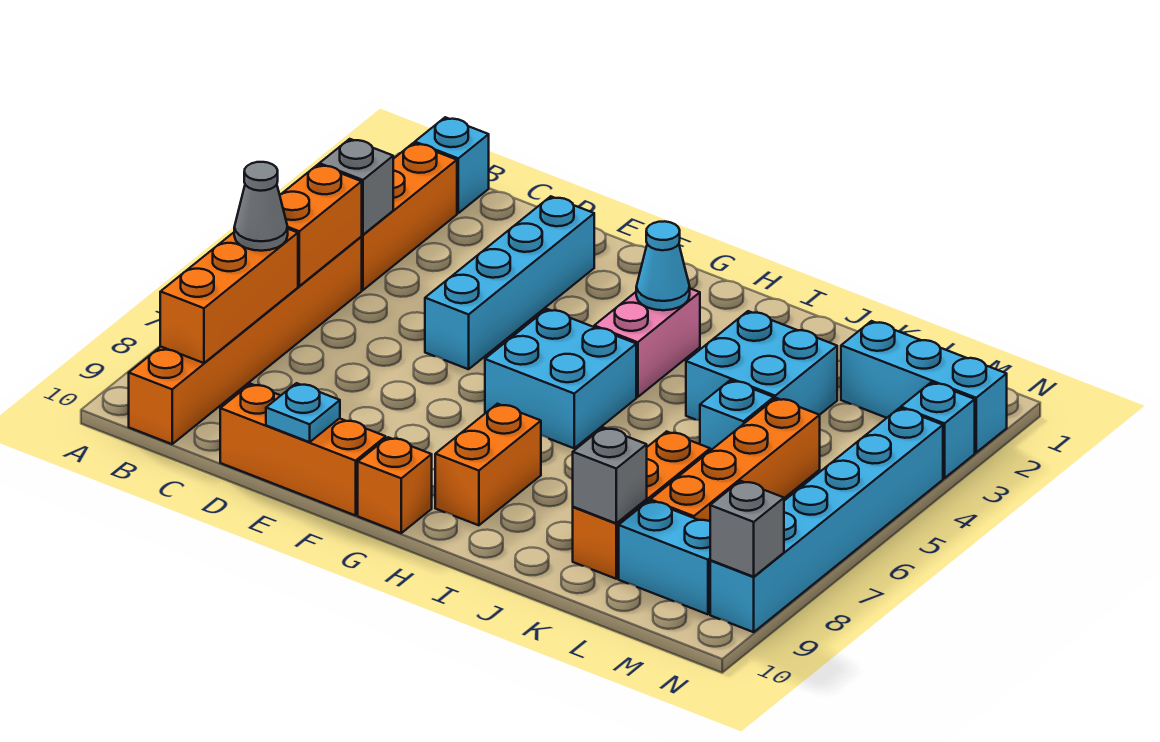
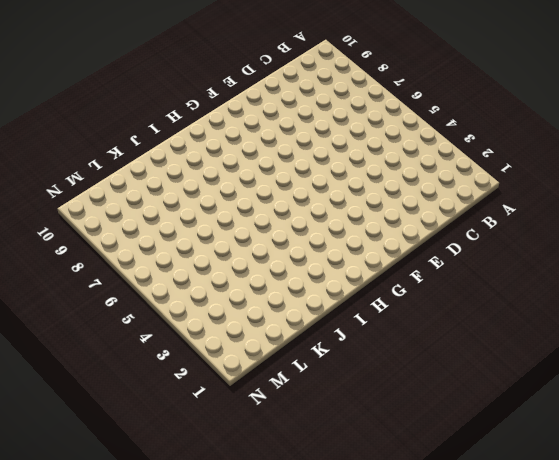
none -> cyan 1x1 brick [415,117,489,213]
none -> orange 1x3 brick [361,143,457,290]
none -> orange 1x6 brick [129,237,362,444]

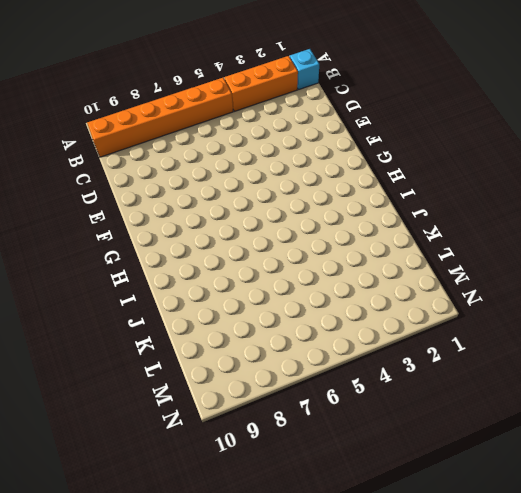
none -> orange 1x3 brick [220,384,386,515]
none -> cyan 1x4 brick [425,196,594,369]
none -> cyan 2x2 brick [485,309,636,448]

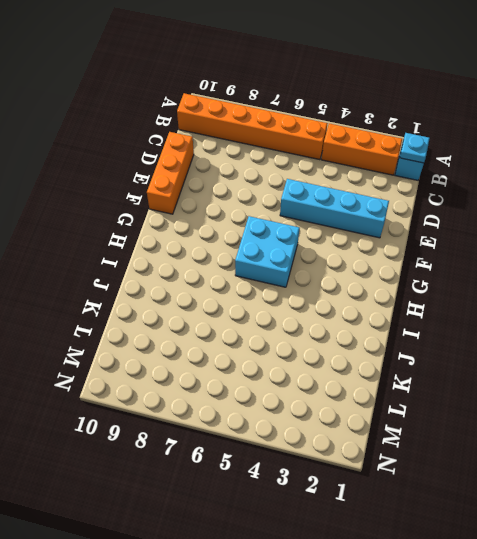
cyan 1x1 plate [400,133,430,163] -> cyan 1x1 plate moved to [266,383,340,442]
none -> orange 1x1 brick [358,437,432,533]
none -> pink 1x2 brick [594,289,700,397]
none -> orange 1x2 brick [435,404,541,525]

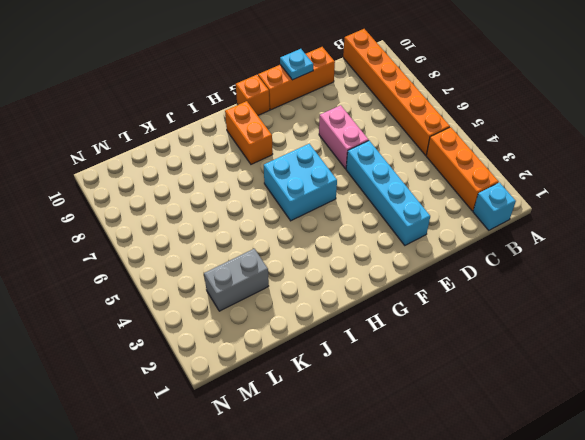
pink 1x2 brick [319,105,369,169] -> pink 1x2 brick moved to [594,289,700,397]
grey 1x2 brick [204,249,269,311] -> cyan 2x2 brick [686,311,837,421]
none -> cyan 1x1 brick [700,380,774,451]
none -> orange 1x3 brick [573,431,710,579]
none -> cyan 1x3 brick [841,321,1007,452]

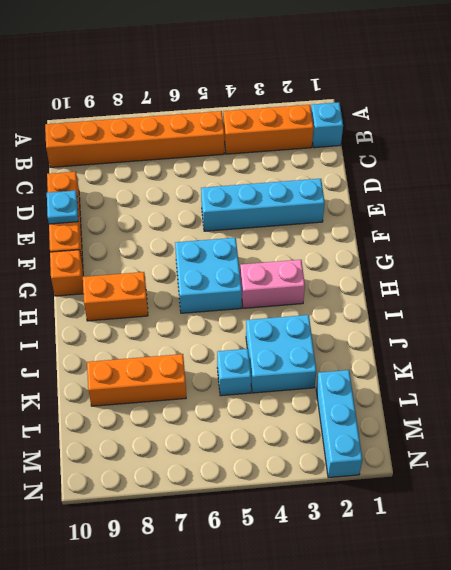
none -> orange 1x4 brick [650,398,820,521]
none -> cyan 1x2 brick [619,501,711,614]
none -> cyan 1x1 brick [901,382,975,478]

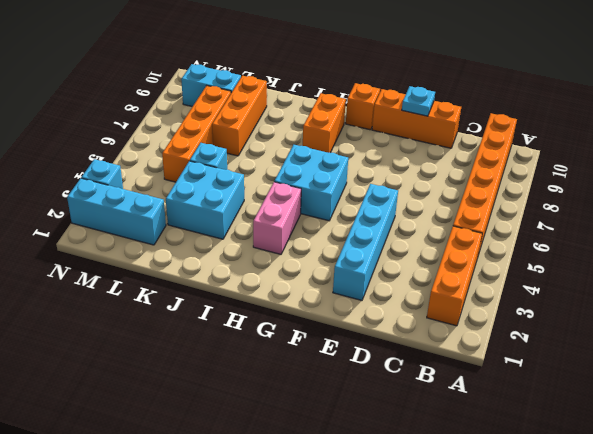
none -> cyan 1x1 brick [415,117,489,213]
none -> cyan 1x6 brick [710,408,943,632]
none -> grey 1x1 brick [319,139,393,235]

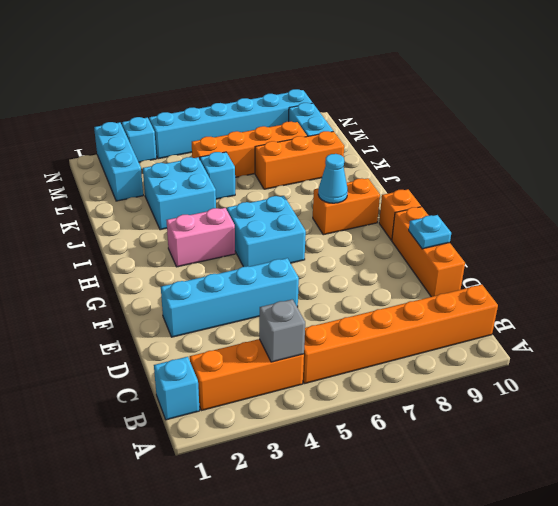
cyan 1x1 cone [318,154,348,203] -> cyan 1x1 cone moved to [636,221,690,310]
none -> orange 1x2 brick [280,165,362,286]
none -> orange 1x3 brick [160,229,298,363]
none -> grey 1x1 brick [573,427,647,523]

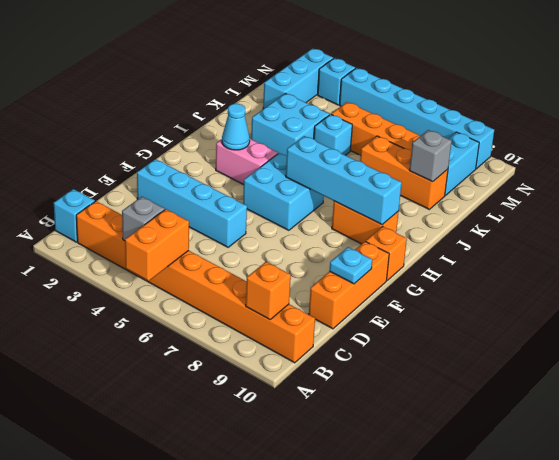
orange 1x2 brick [125,209,189,281] -> orange 1x2 brick turned to [280,165,362,286]
orange 1x1 brick [246,262,291,320] -> orange 1x3 brick [160,229,298,363]
cyan 1x4 brick [286,136,402,225] -> none
none -> grey 1x1 brick [710,481,784,577]
none -> grey 1x1 cone [234,162,288,251]

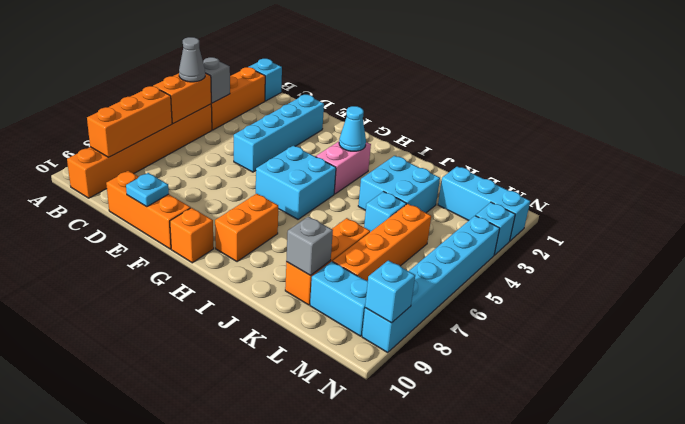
grey 1x1 cone [179,37,205,82] -> grey 1x1 cone moved to [234,162,288,251]
cyan 1x1 brick [365,260,415,323] -> grey 1x1 brick [710,481,784,577]

